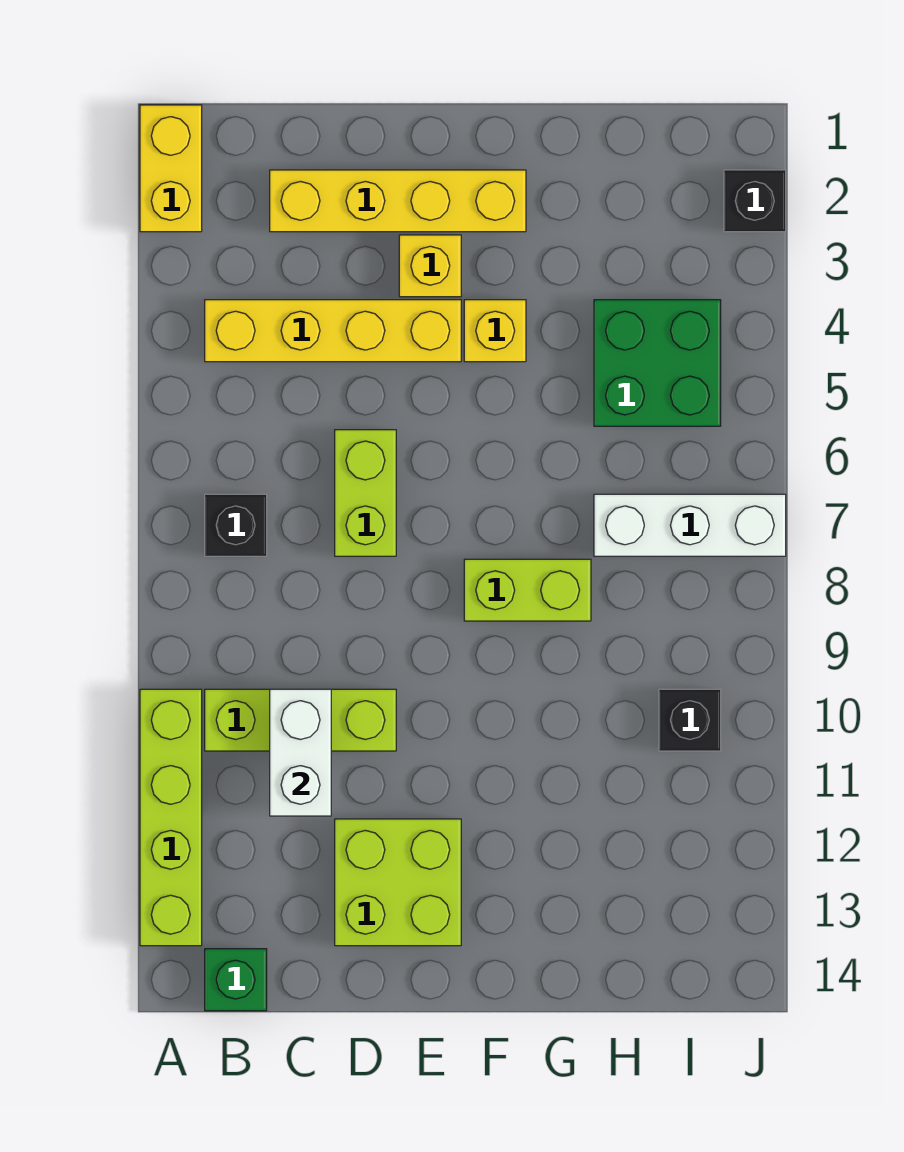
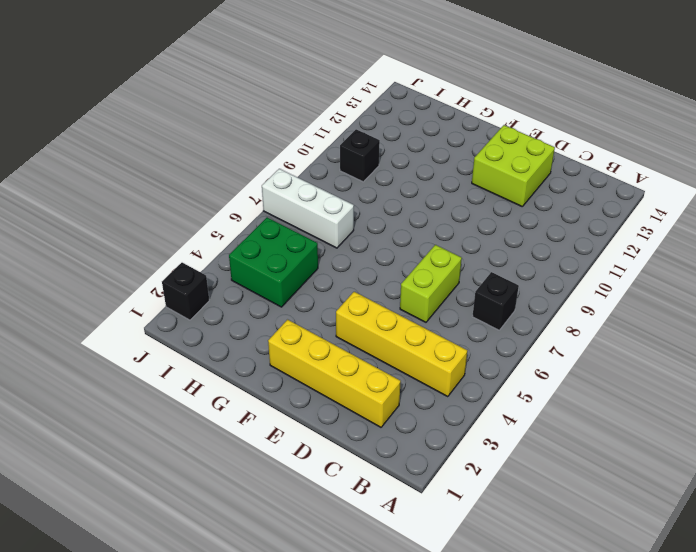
none -> yellow 1x2 brick [140,105,202,232]
none -> lime 1x4 brick [140,689,202,946]
none -> lime 1x3 brick [205,689,396,751]

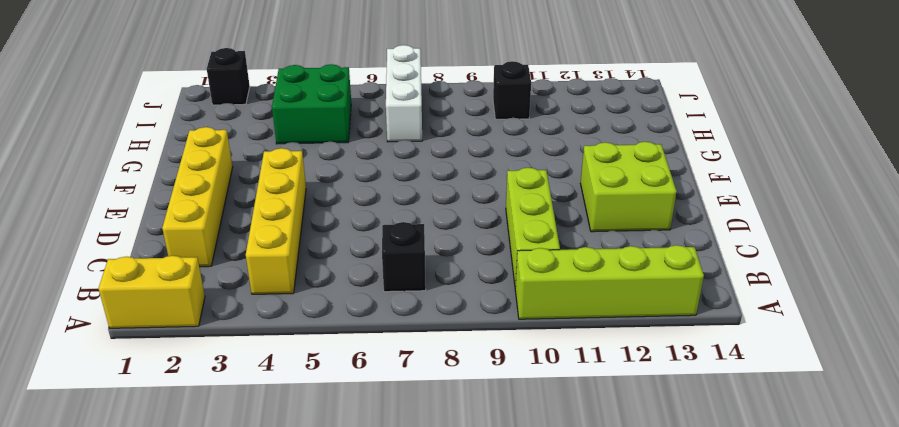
none -> green 1x1 brick [205,949,267,1011]
none -> lime 1x2 brick [335,430,396,556]
none -> yellow 1x1 brick [399,235,461,297]

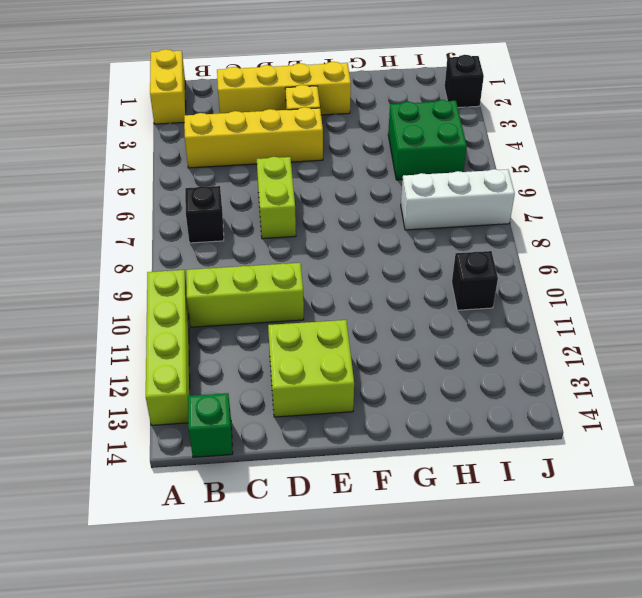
none -> yellow 1x1 brick [464,300,526,362]
none -> lime 1x2 brick [464,559,591,621]
none -> white 1x2 brick [270,689,331,816]

